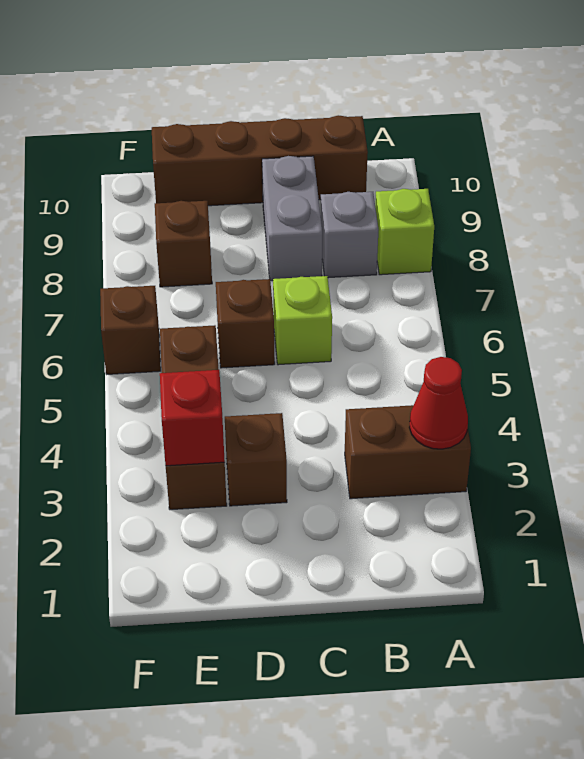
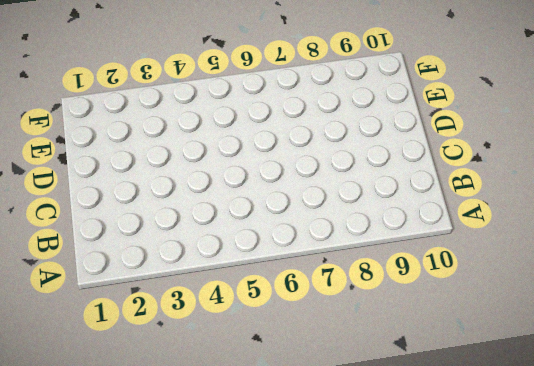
none -> brown 1x2 brick [345,405,471,499]
none -> lime 1x1 brick [375,189,434,275]
none -> grey 1x1 brick [321,192,379,278]

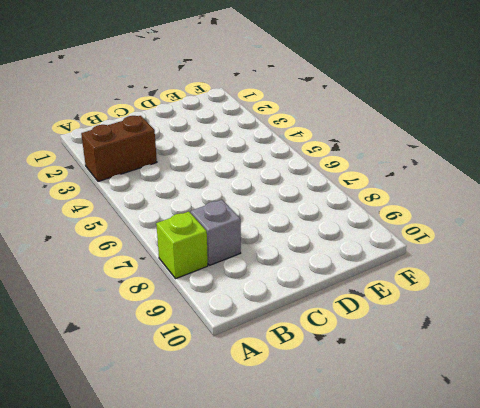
none -> brown 1x4 brick [152,115,368,206]
none -> lime 1x1 brick [273,276,332,365]
none -> grey 1x2 brick [262,156,322,281]

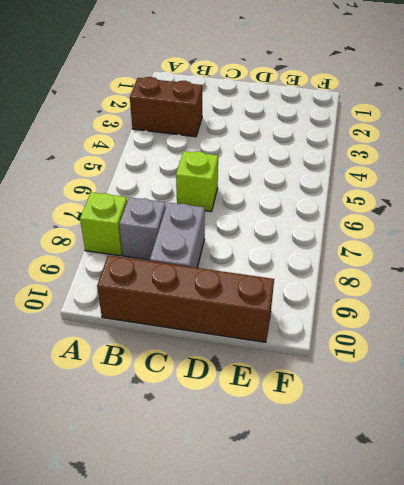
none -> brown 1x1 brick [225,413,287,506]
none -> brown 1x1 brick [216,279,275,368]
none -> brown 1x3 brick [160,325,227,510]

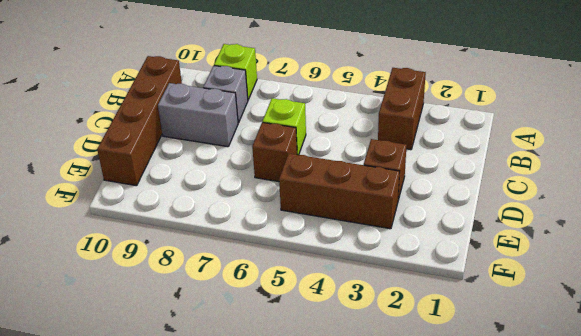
none -> brown 1x1 brick [155,201,212,287]
none -> brown 1x1 brick [100,286,161,374]
none -> red 1x1 cone [409,357,468,449]

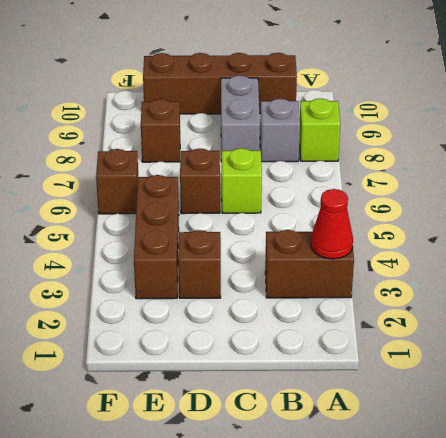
none -> red 1x1 brick [160,370,225,466]

